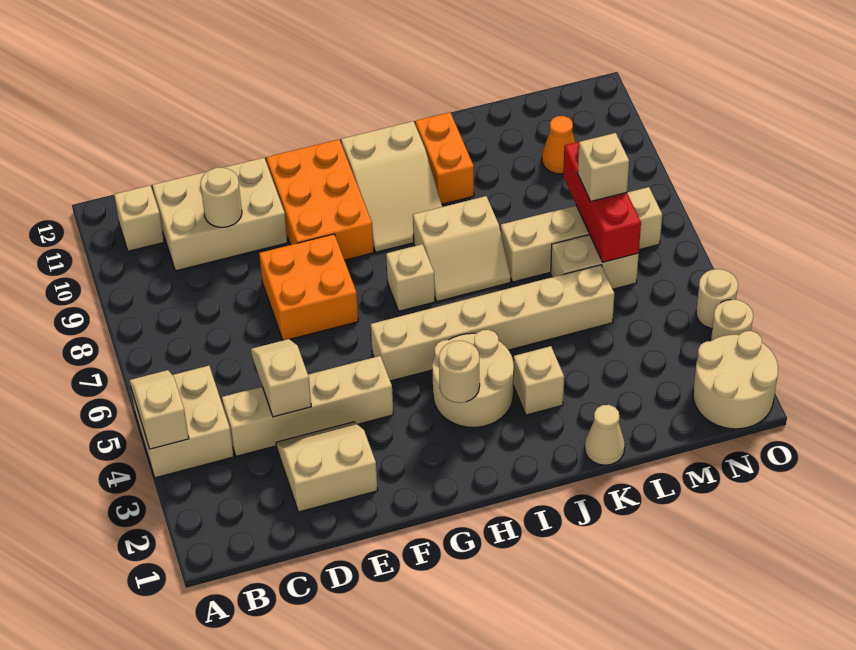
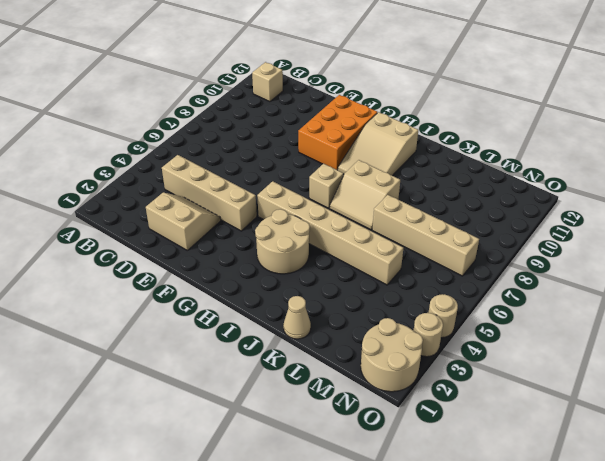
none -> tan 2x2 brick [131,366,234,478]
none -> tan 2x3 brick [153,158,288,271]
none -> orange 2x2 brick [259,234,358,340]

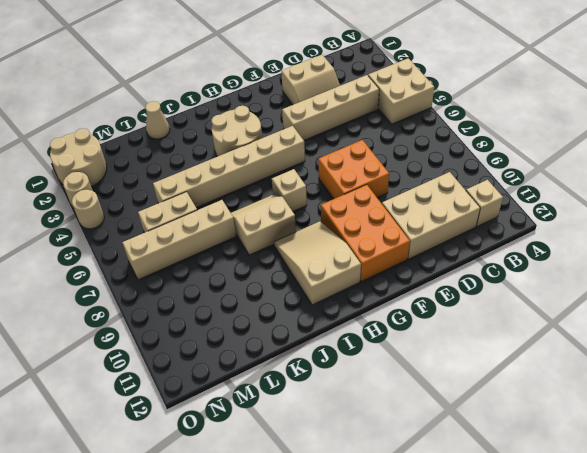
none -> tan 1x1 brick [513,346,564,415]
none -> orange 1x2 brick [415,112,474,204]
none -> orange 1x1 cone [542,116,575,174]

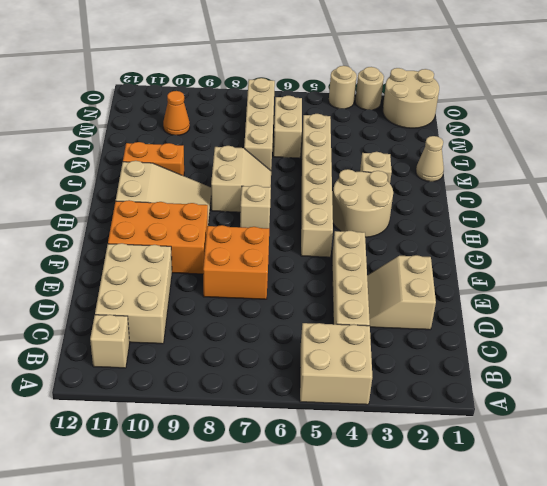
none -> tan 1x2 slope [130,370,189,449]
none -> tan 1x2 slope [251,339,311,417]
none -> tan 1x1 round brick [200,168,242,227]

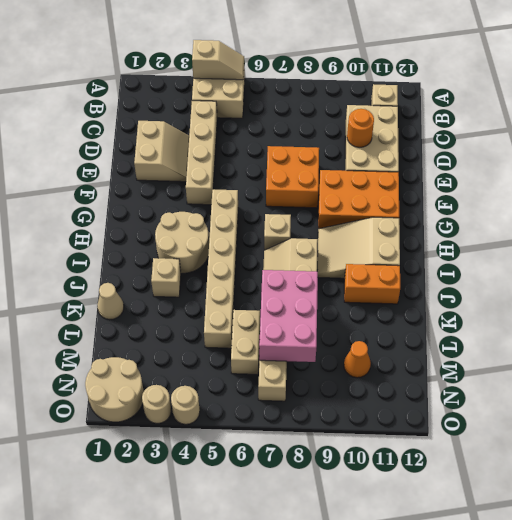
orange 1x1 round brick [347,109,374,147] -> tan 1x1 round brick [200,168,242,227]
pink 2x3 brick [259,270,318,362] -> red 1x3 brick [563,137,641,262]
none -> tan 1x2 slope [251,339,311,417]
none -> tan 1x1 round brick [439,341,480,403]
none -> tan 1x1 brick [578,133,629,201]

